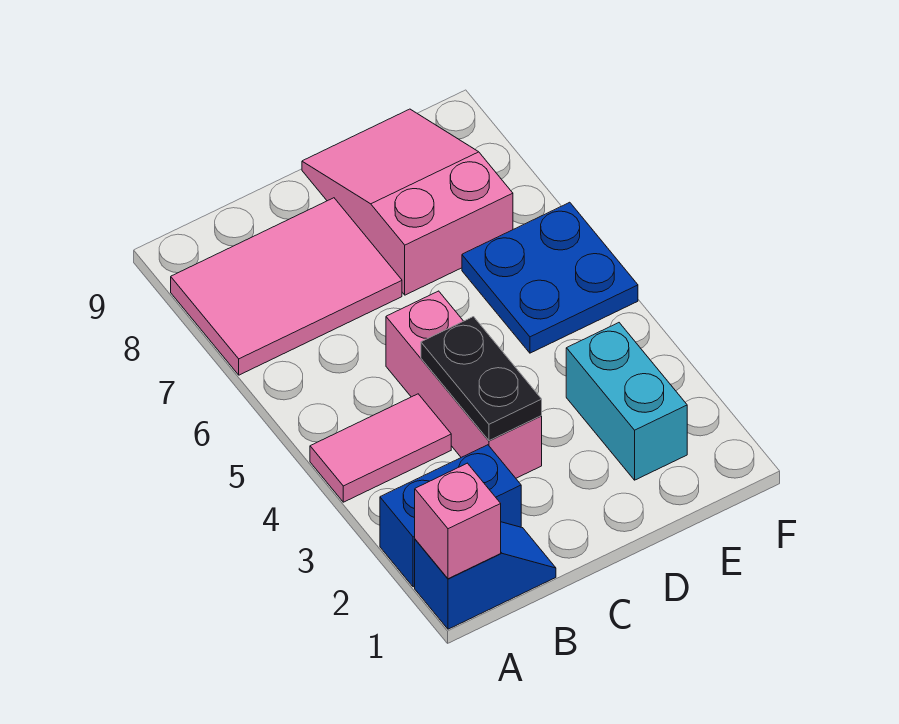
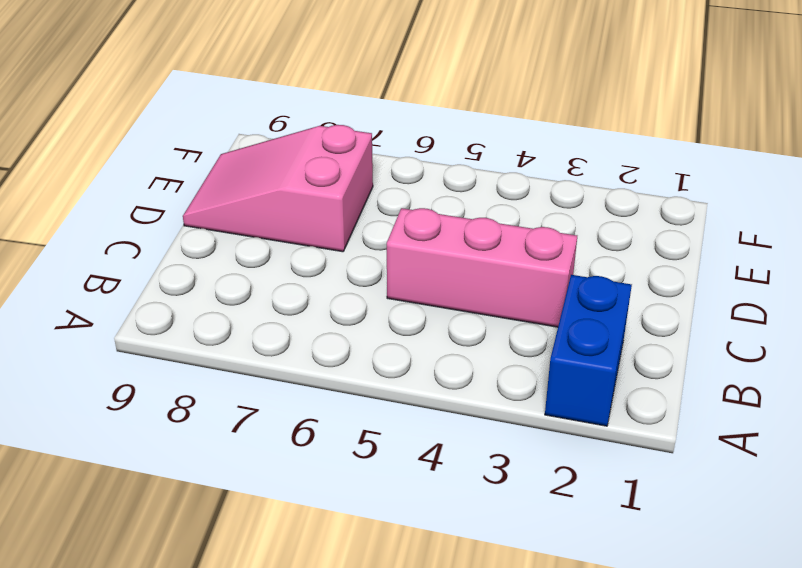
none -> blue 1x2 slope [415,522,556,629]
none -> pink 1x2 tile [310,394,451,502]

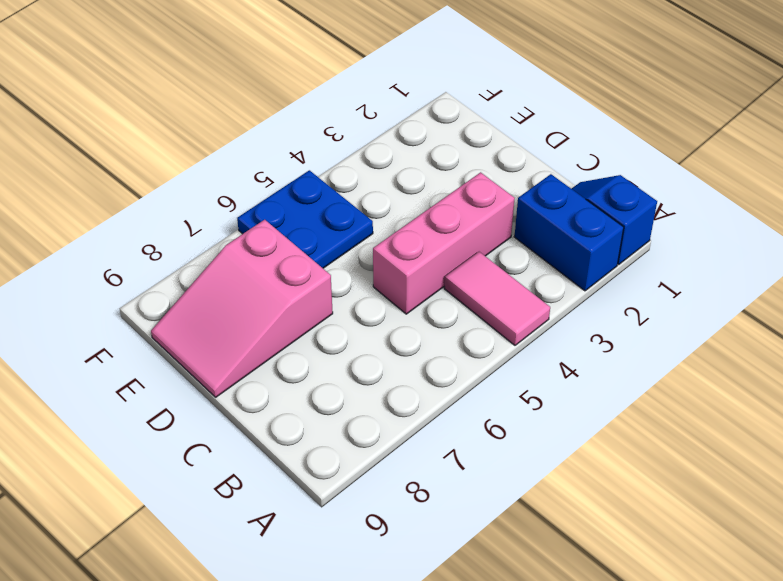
none -> pink 2x3 tile [171,198,402,375]
none -> cyan 1x2 brick [566,323,687,480]

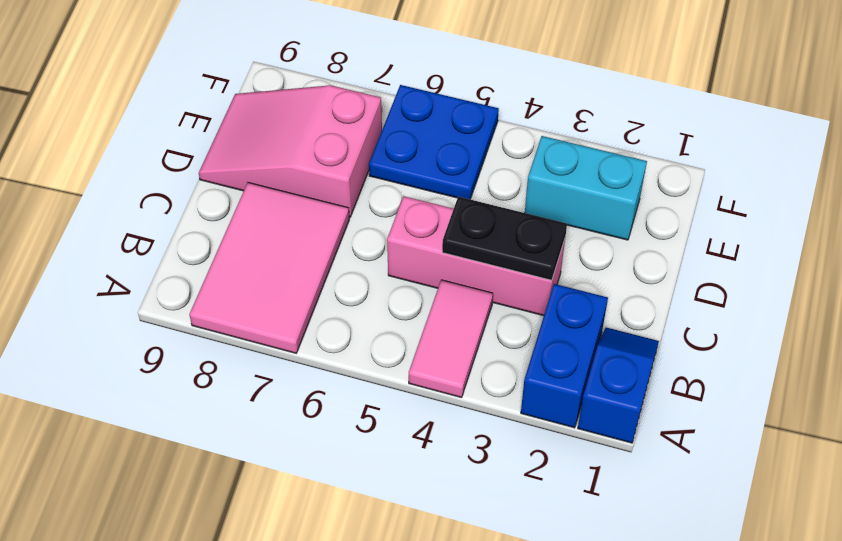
none -> pink 1x1 brick [415,463,501,579]

